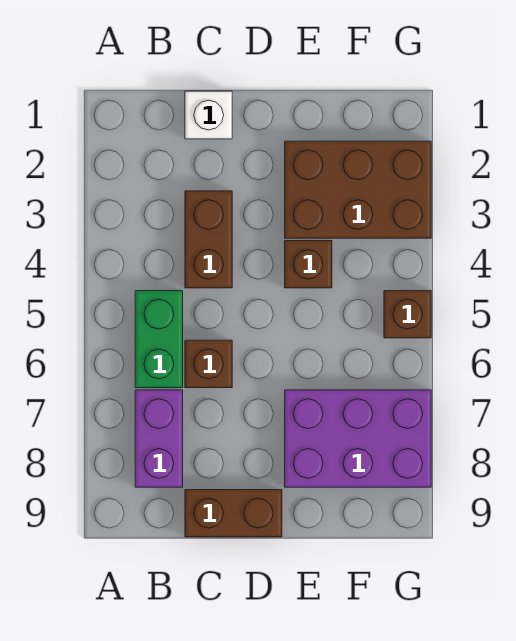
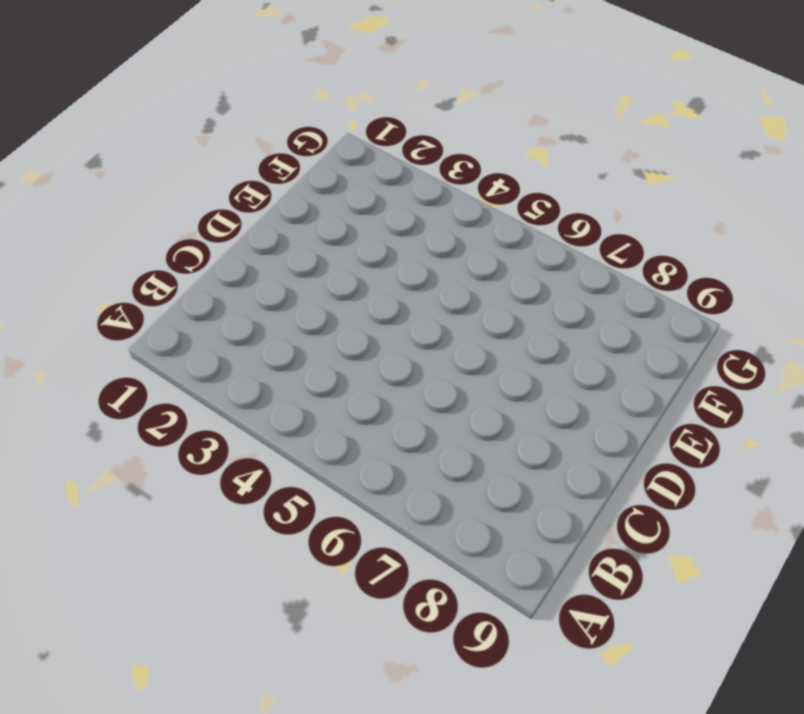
none -> green 1x2 brick [135,291,183,388]
none -> purple 1x2 brick [135,390,183,487]

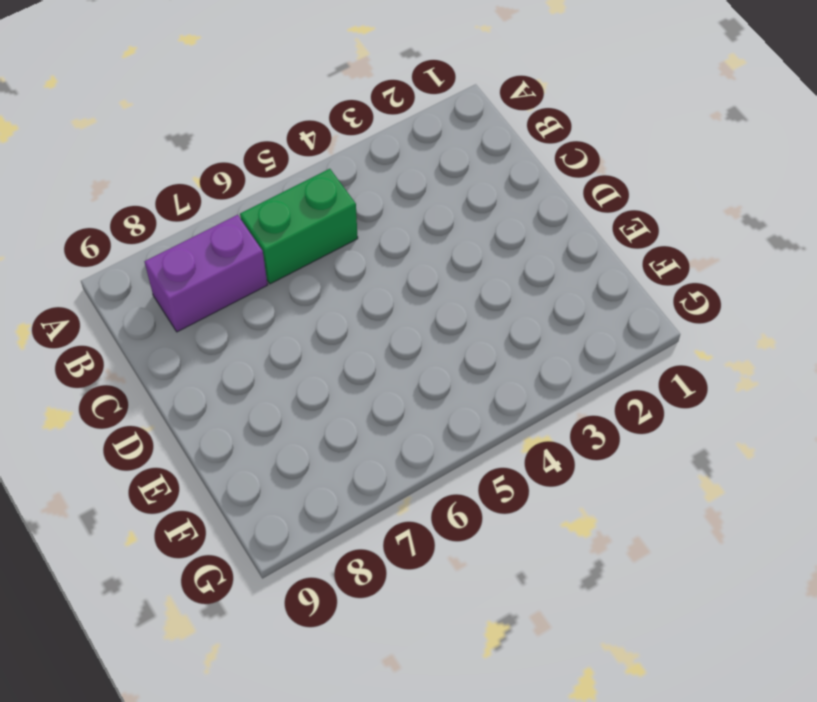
none -> white 1x1 brick [185,91,232,139]
none -> brown 1x2 brick [185,191,232,288]

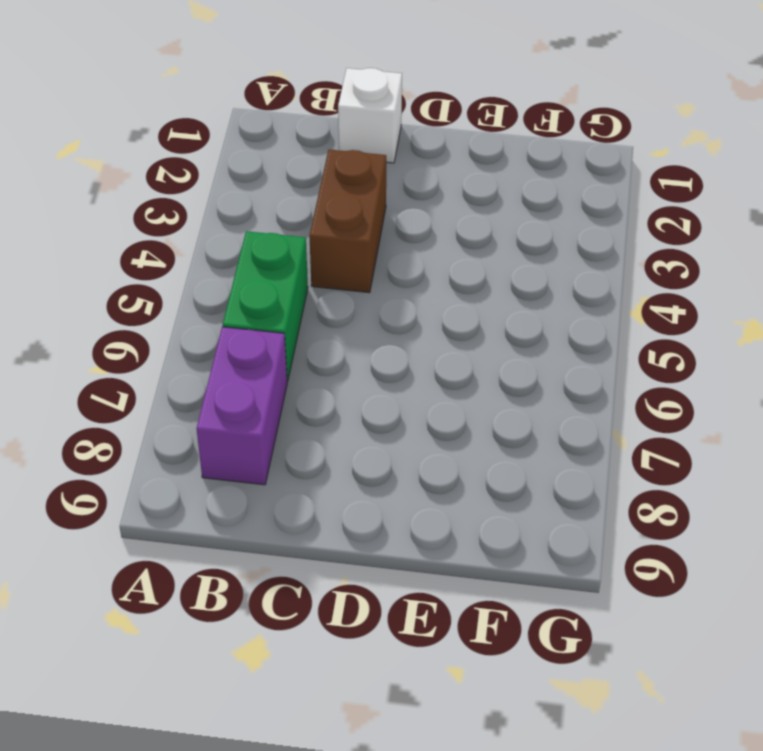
none -> brown 1x1 brick [185,340,232,388]
none -> brown 1x2 brick [185,490,282,537]

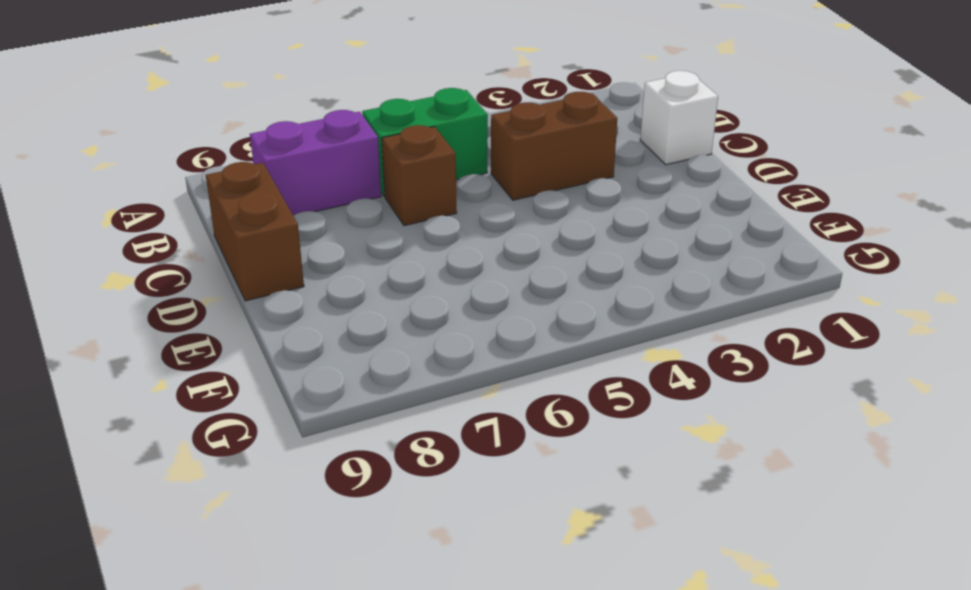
none -> brown 2x3 brick [285,141,431,238]
none -> brown 1x1 brick [285,241,332,288]

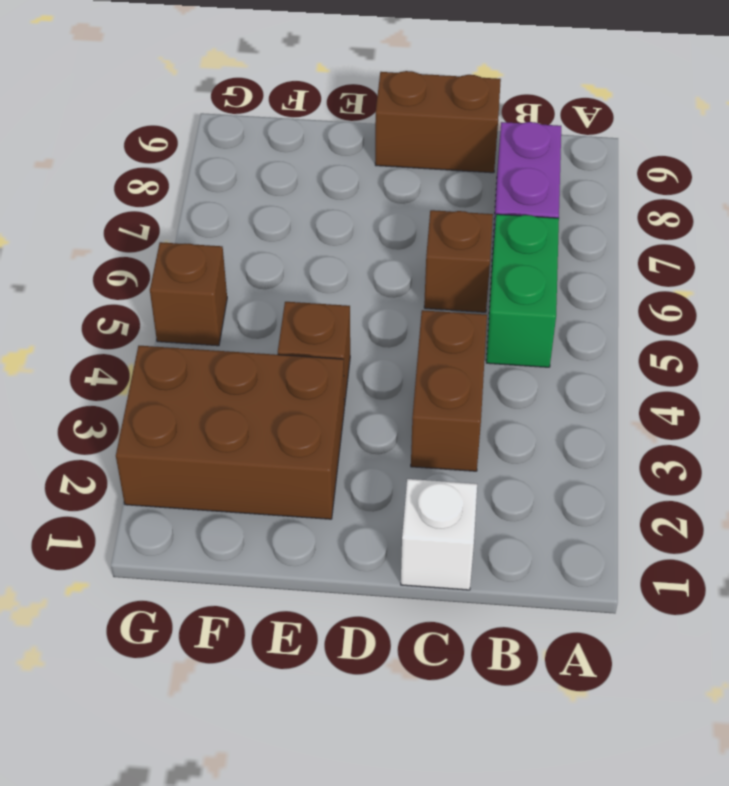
none -> purple 2x3 brick [285,390,431,487]

